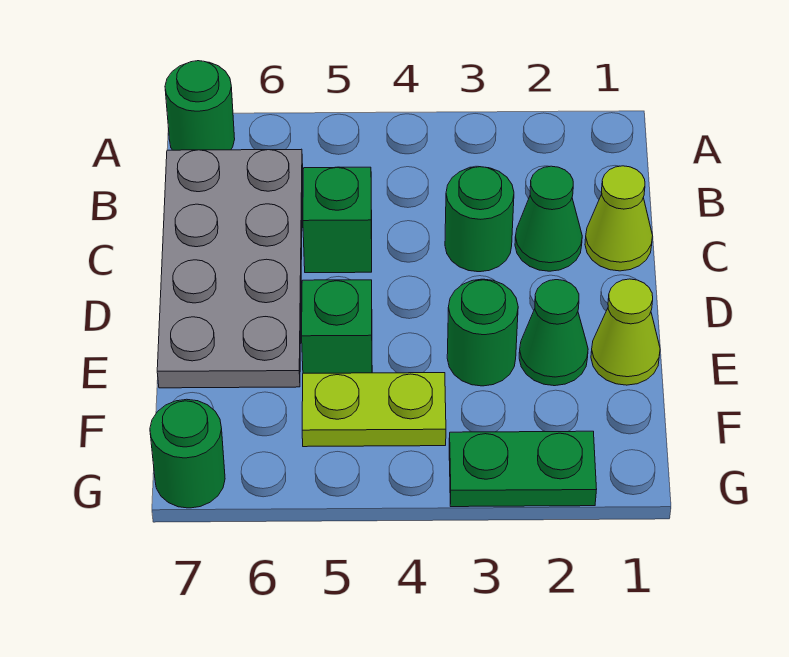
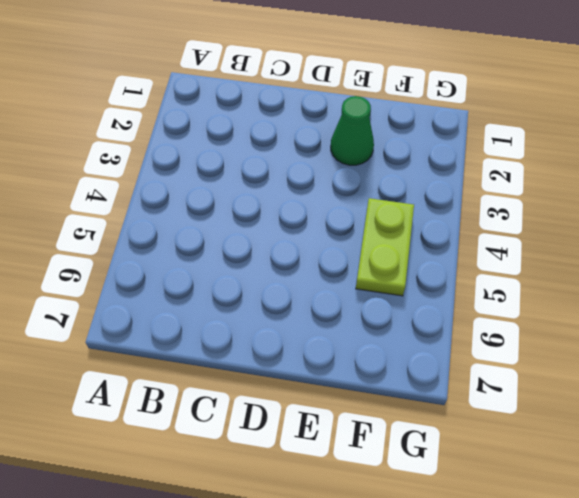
none -> green 1x1 round brick [165,61,235,150]
none -> grey 2x4 plate [157,149,303,388]
none -> lime 1x1 cone [585,166,653,271]

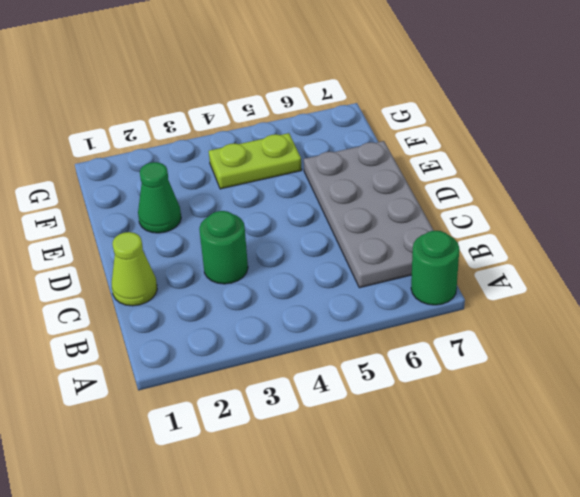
none -> green 1x1 cone [515,166,582,271]
none -> green 1x1 brick [303,167,372,273]
none -> lime 1x1 cone [591,279,660,385]

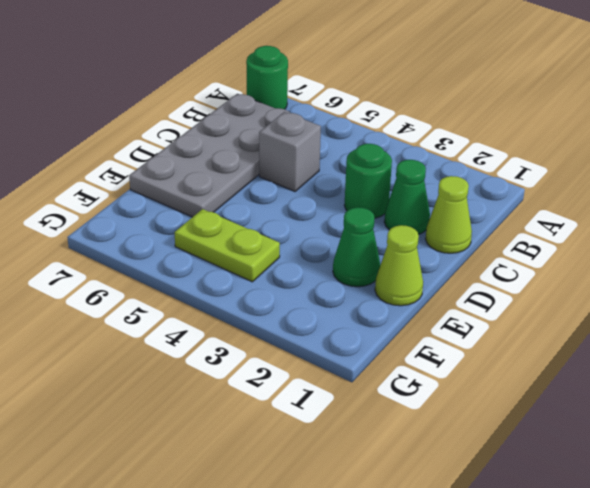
grey 1x1 brick [259,112,321,191] -> green 1x1 brick [303,167,372,273]
none -> green 1x1 round brick [447,279,518,386]
none -> green 1x1 brick [302,280,372,373]
none -> green 1x2 plate [449,431,597,507]

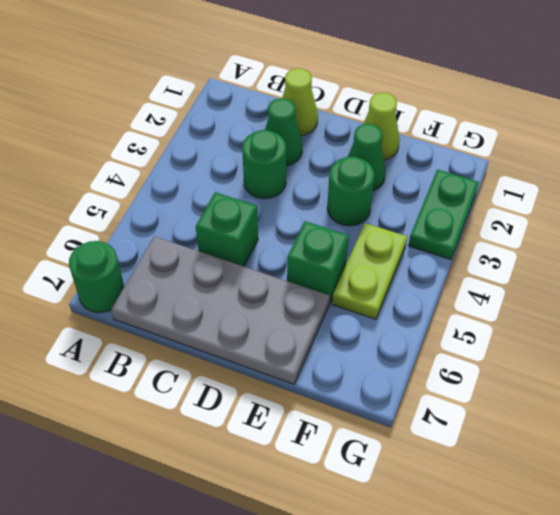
none -> green 1x1 round brick [150,399,225,508]

